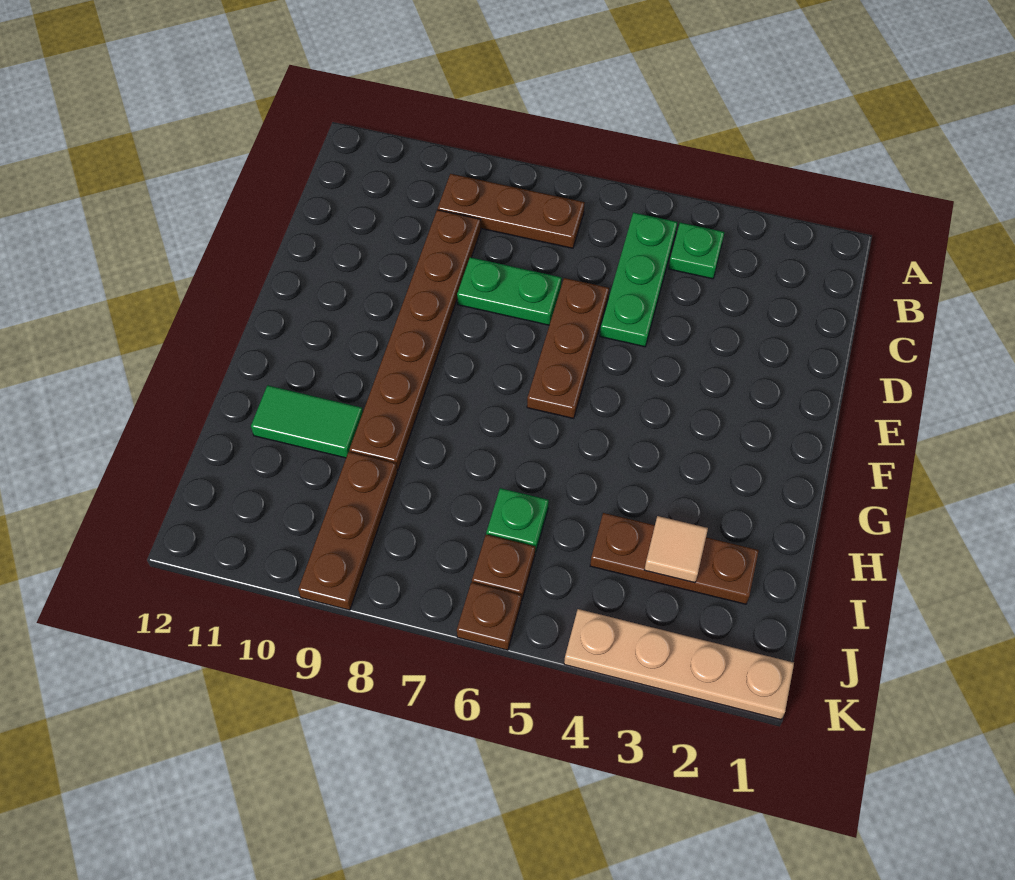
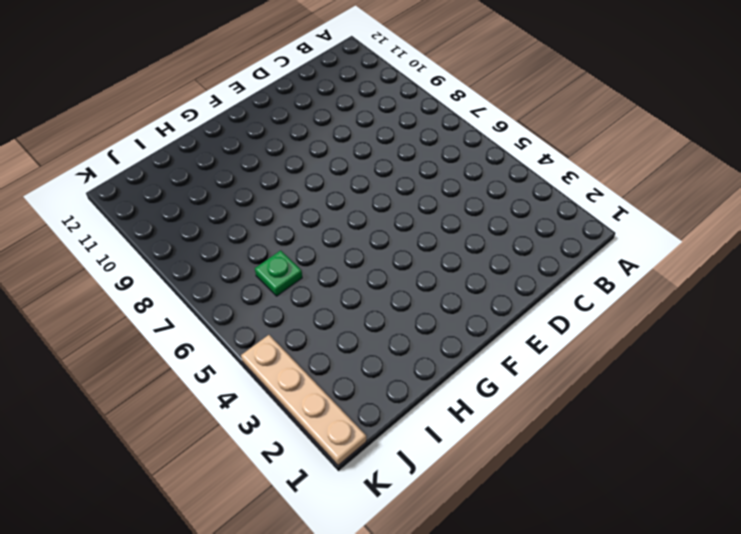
none -> green 1x1 plate [669,223,724,279]
none -> green 1x3 plate [600,213,677,347]
none -> brown 1x3 plate [438,174,585,248]

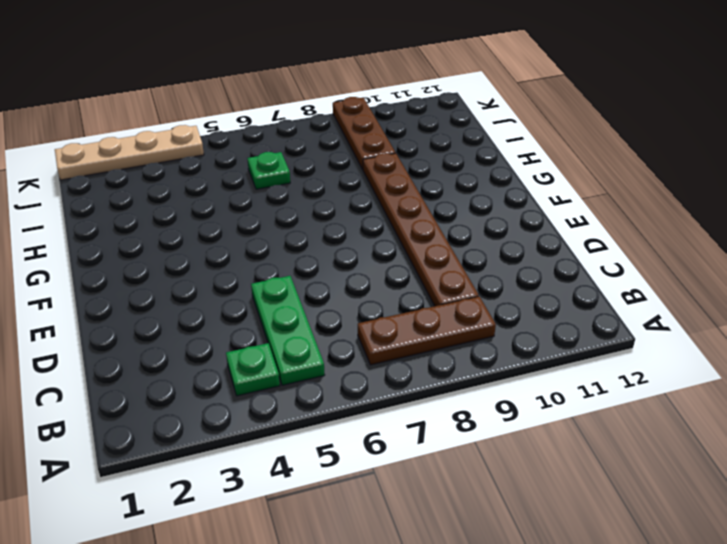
none -> brown 1x3 plate [527,278,609,419]
none -> green 1x2 plate [457,257,562,325]
none -> green 1x2 tile [251,385,363,458]

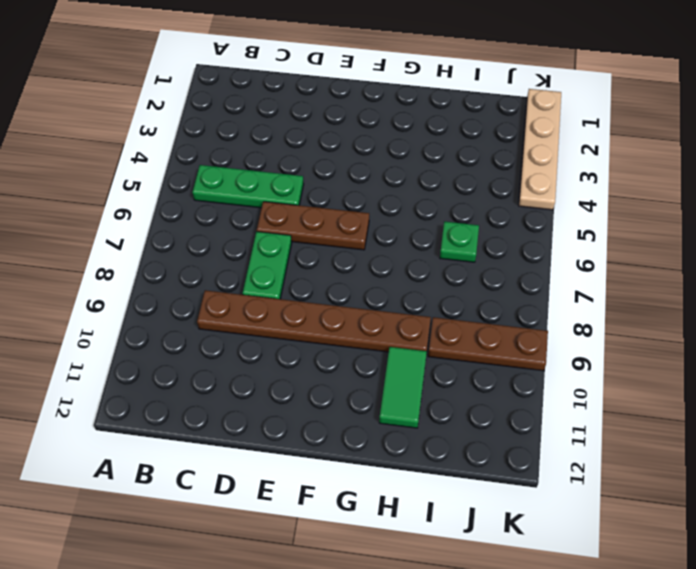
none -> green 1x1 plate [669,223,724,279]
none -> brown 1x3 plate [438,174,585,248]
none -> brown 1x3 plate [590,513,759,604]

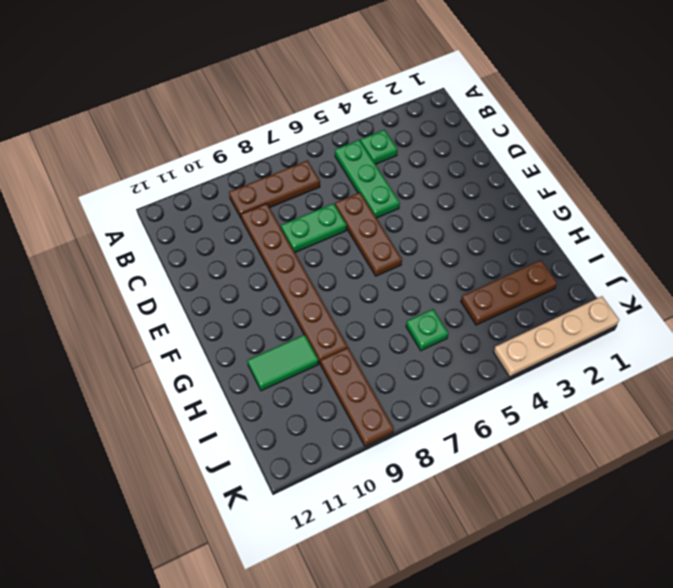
none -> brown 1x1 plate [472,535,535,601]
none -> brown 1x1 plate [457,582,522,650]
none -> tan 1x1 tile [644,516,708,583]

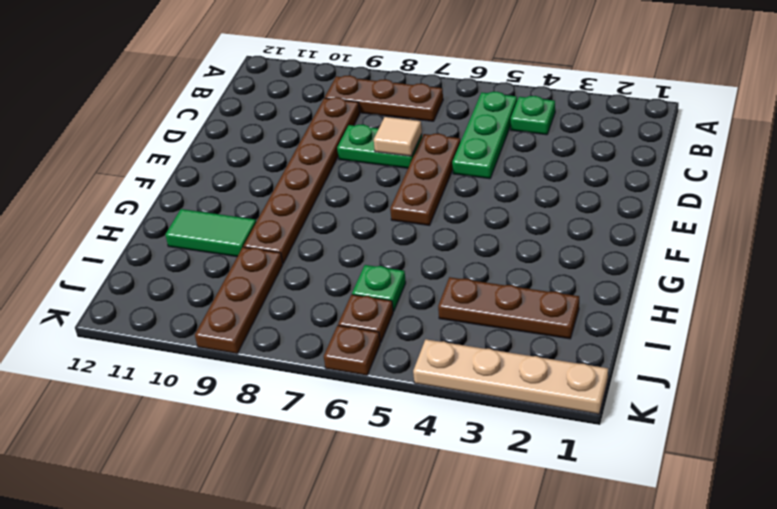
tan 1x1 tile [374,117,422,156] -> tan 1x1 tile moved to [644,516,708,583]

